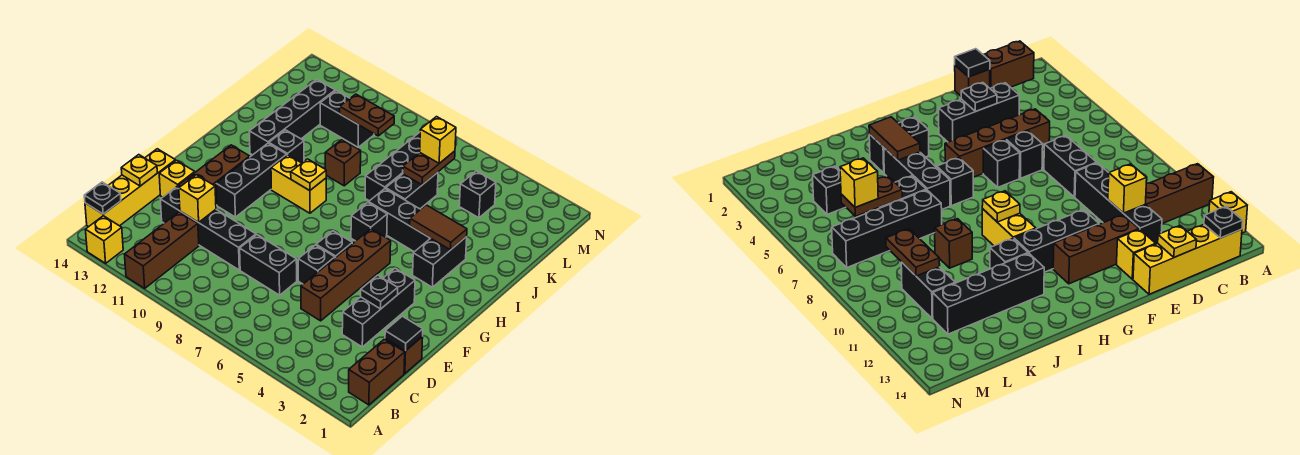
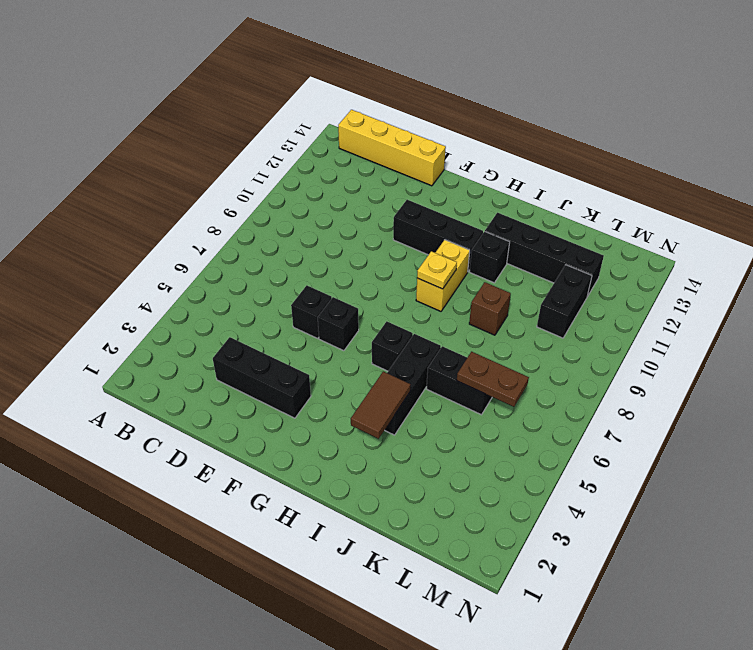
none -> brown 1x3 brick [125,212,199,288]
none -> yellow 1x1 brick [85,216,123,263]
none -> brown 1x2 brick [349,339,405,405]
none -> brown 1x1 brick [385,336,423,374]

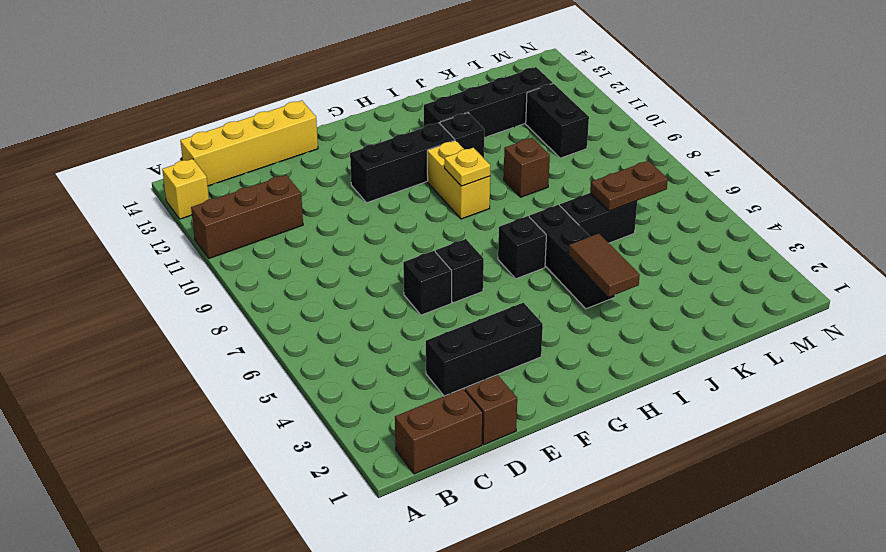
none -> brown 1x4 brick [301,229,391,321]
none -> black 1x2 brick [240,235,297,295]
none -> black 1x4 brick [160,186,256,270]
none -> brown 1x3 brick [179,145,250,205]

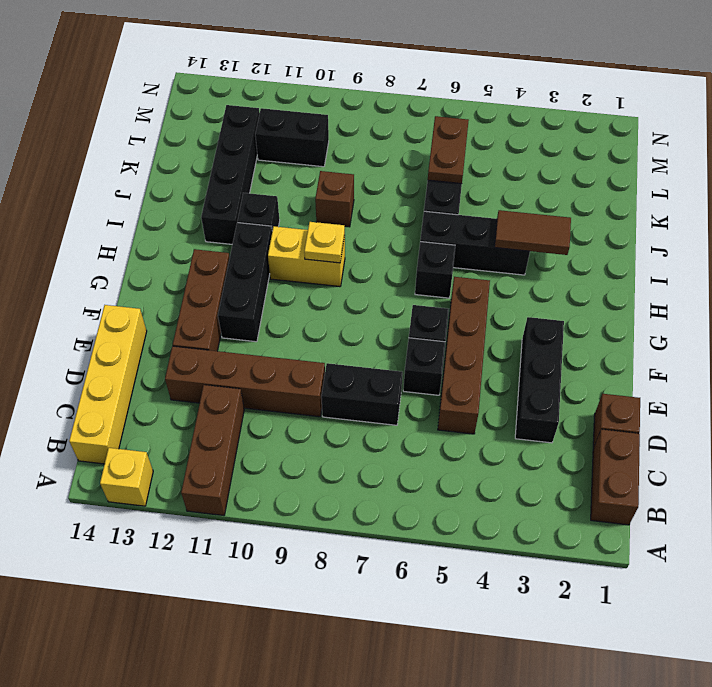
brown 1x4 brick [165,346,325,417] -> black 1x4 brick [160,186,256,270]
none -> yellow 1x1 brick [159,160,195,197]
none -> black 1x2 brick [413,237,467,287]
none -> black 1x4 brick [365,132,420,201]
none -> black 1x1 brick [459,171,496,218]

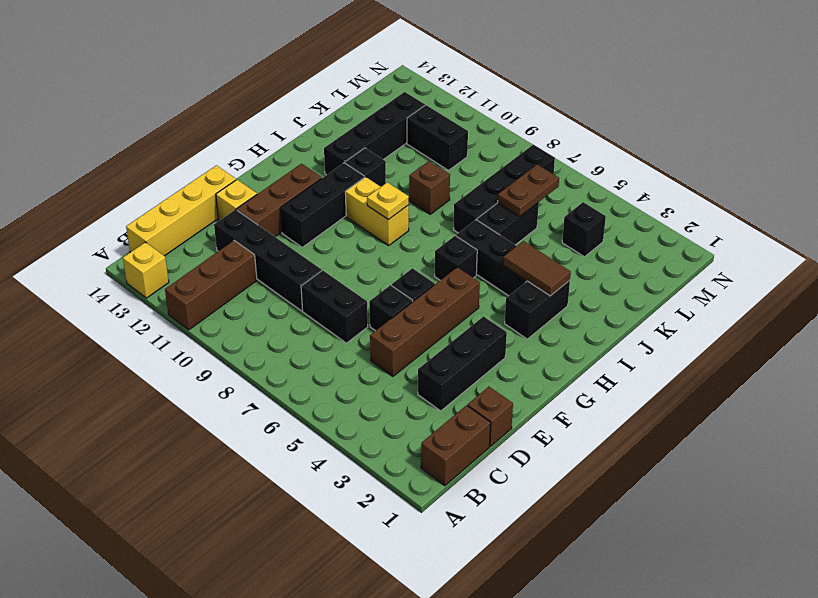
none -> black 1x1 plate [84,182,121,214]
none -> black 1x1 tile [385,316,423,351]
none -> yellow 1x1 brick [179,175,216,222]
none -> yellow 1x1 plate [121,155,157,186]

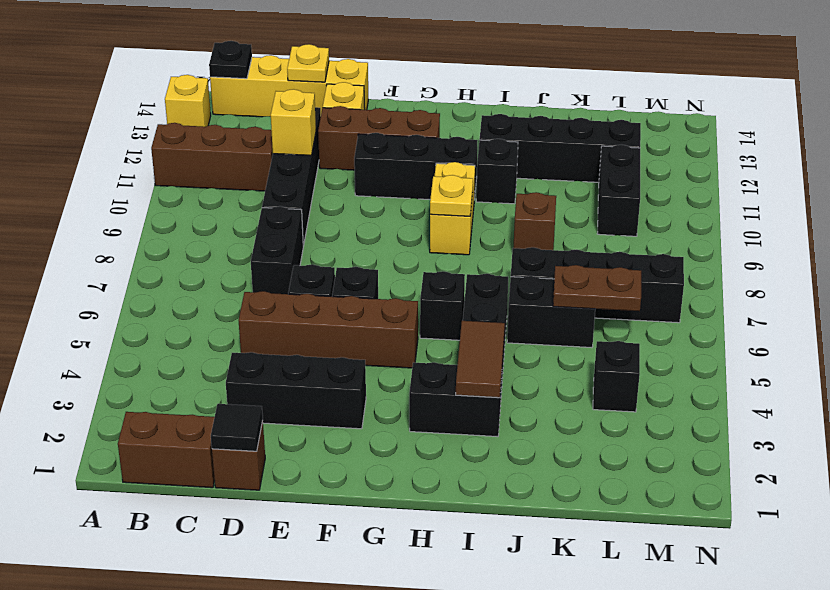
none -> black 1x1 plate [361,275,398,309]
none -> brown 1x2 plate [340,94,394,136]
none -> yellow 1x1 brick [420,117,456,163]

